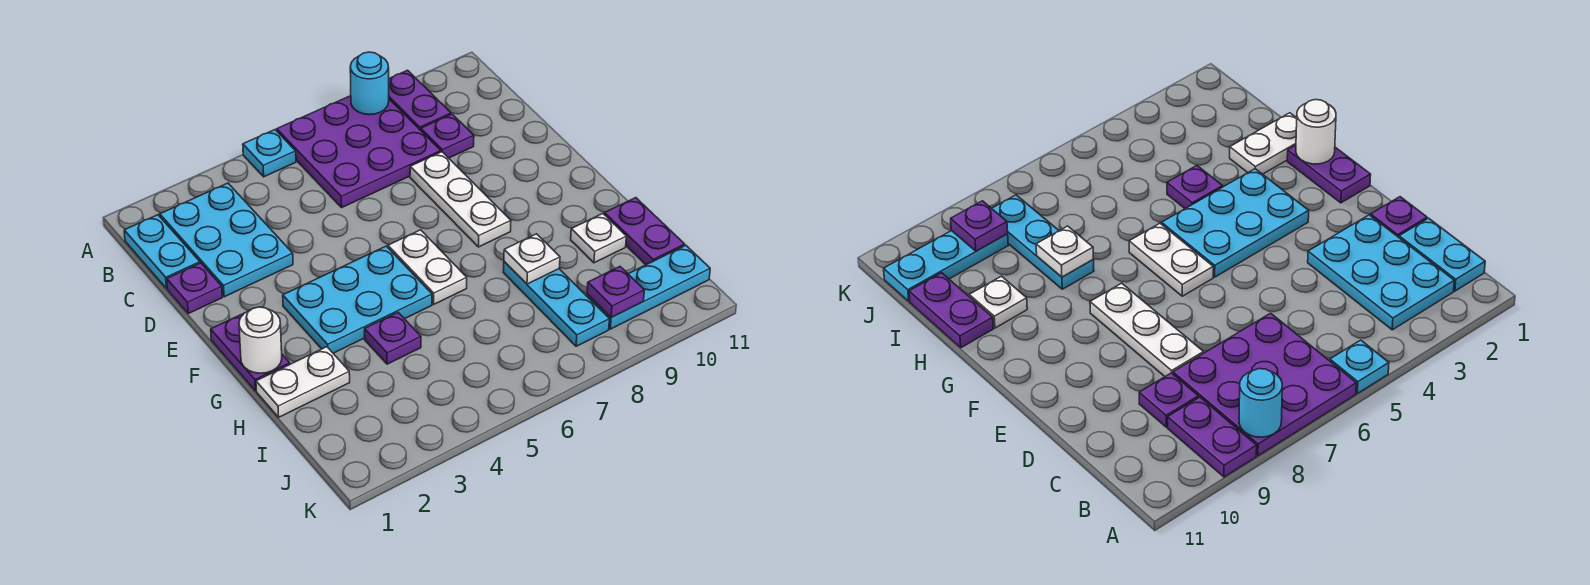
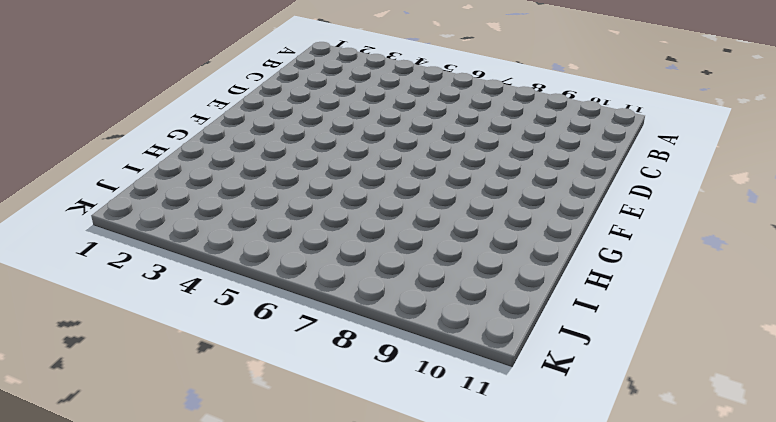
none -> cyan 1x1 plate [243,130,296,177]
none -> purple 3x3 plate [277,96,441,207]
none -> purple 1x2 plate [389,70,451,130]

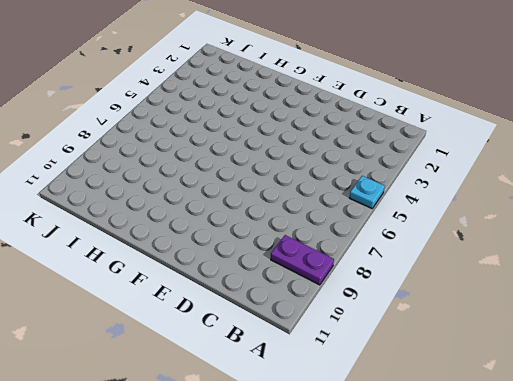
none -> purple 3x3 plate [277,96,441,207]
none -> cyan 1x2 plate [124,215,200,288]
none -> cyan 2x3 plate [160,183,293,297]

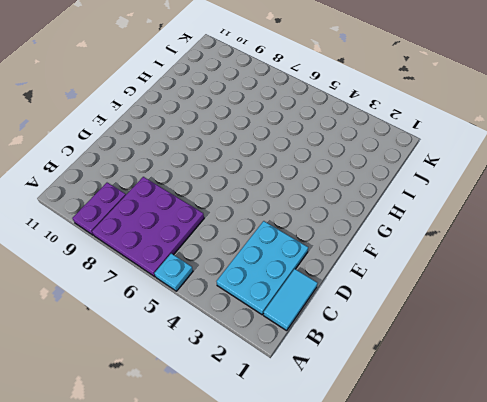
cyan 1x2 tile [264,269,317,331] -> cyan 1x2 plate [124,215,200,288]
none -> purple 1x1 plate [421,114,474,158]
none -> purple 1x1 plate [167,263,222,314]
none -> white 1x3 plate [410,152,511,247]

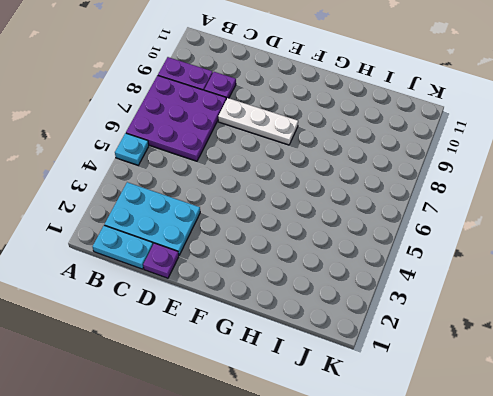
none -> purple 1x2 plate [211,313,290,391]
none -> cyan 2x3 plate [283,246,432,353]
none -> white 1x2 plate [388,230,467,304]

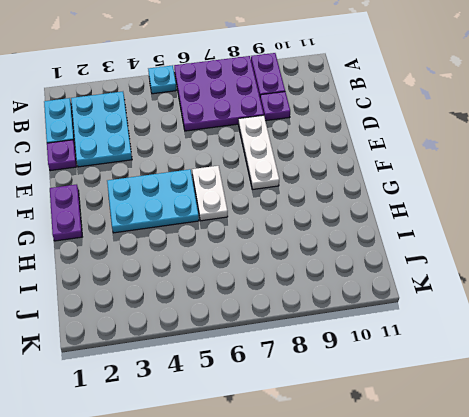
none -> white 1x2 plate [256,347,350,417]
none -> purple 1x1 plate [365,313,421,364]
none -> cyan 1x3 plate [503,261,609,346]

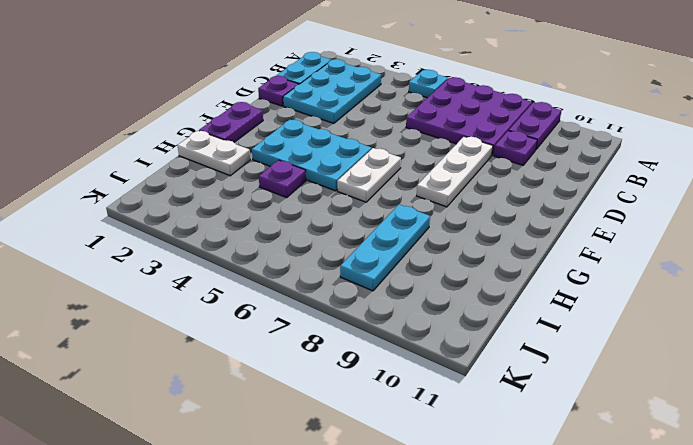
none -> white 1x1 plate [571,214,626,263]
none -> purple 1x2 plate [604,198,685,265]
none -> cyan 1x3 plate [587,245,710,329]

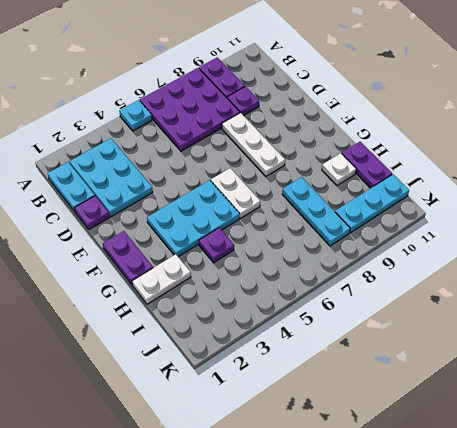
none -> cyan 1x1 round brick [350,52,389,115]
none -> white 1x1 round brick [239,307,282,373]
none -> white 1x1 plate [504,234,560,284]

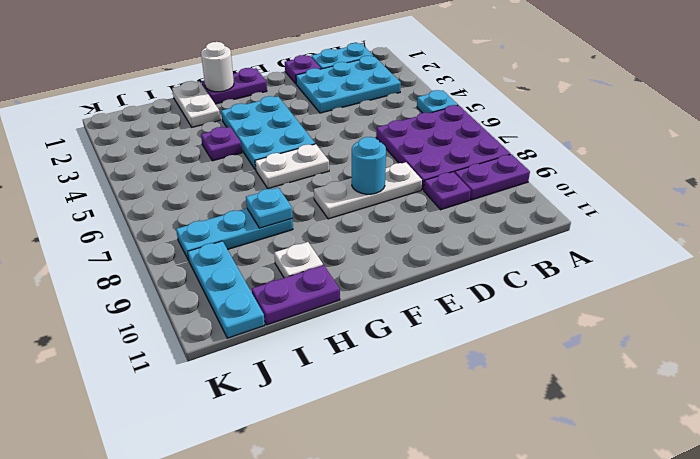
cyan 1x1 round brick [352,137,386,194] -> cyan 1x1 round brick moved to [350,52,389,115]
cyan 1x1 plate [246,188,292,228] -> white 1x1 plate [504,234,560,284]
none -> purple 1x1 plate [587,267,644,317]

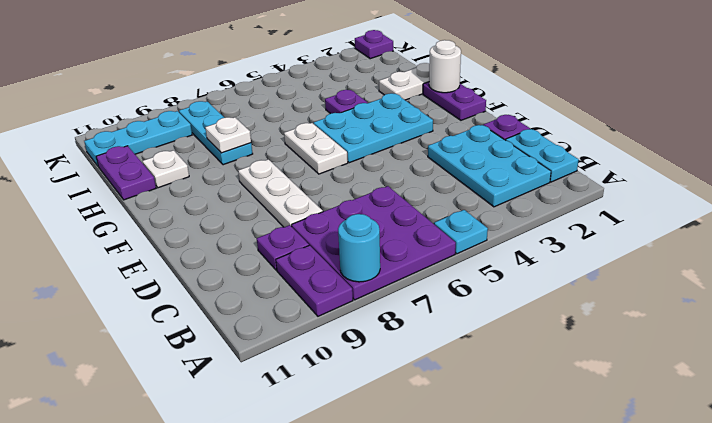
purple 1x1 plate [355,30,393,59] -> purple 1x1 plate moved to [587,267,644,317]

